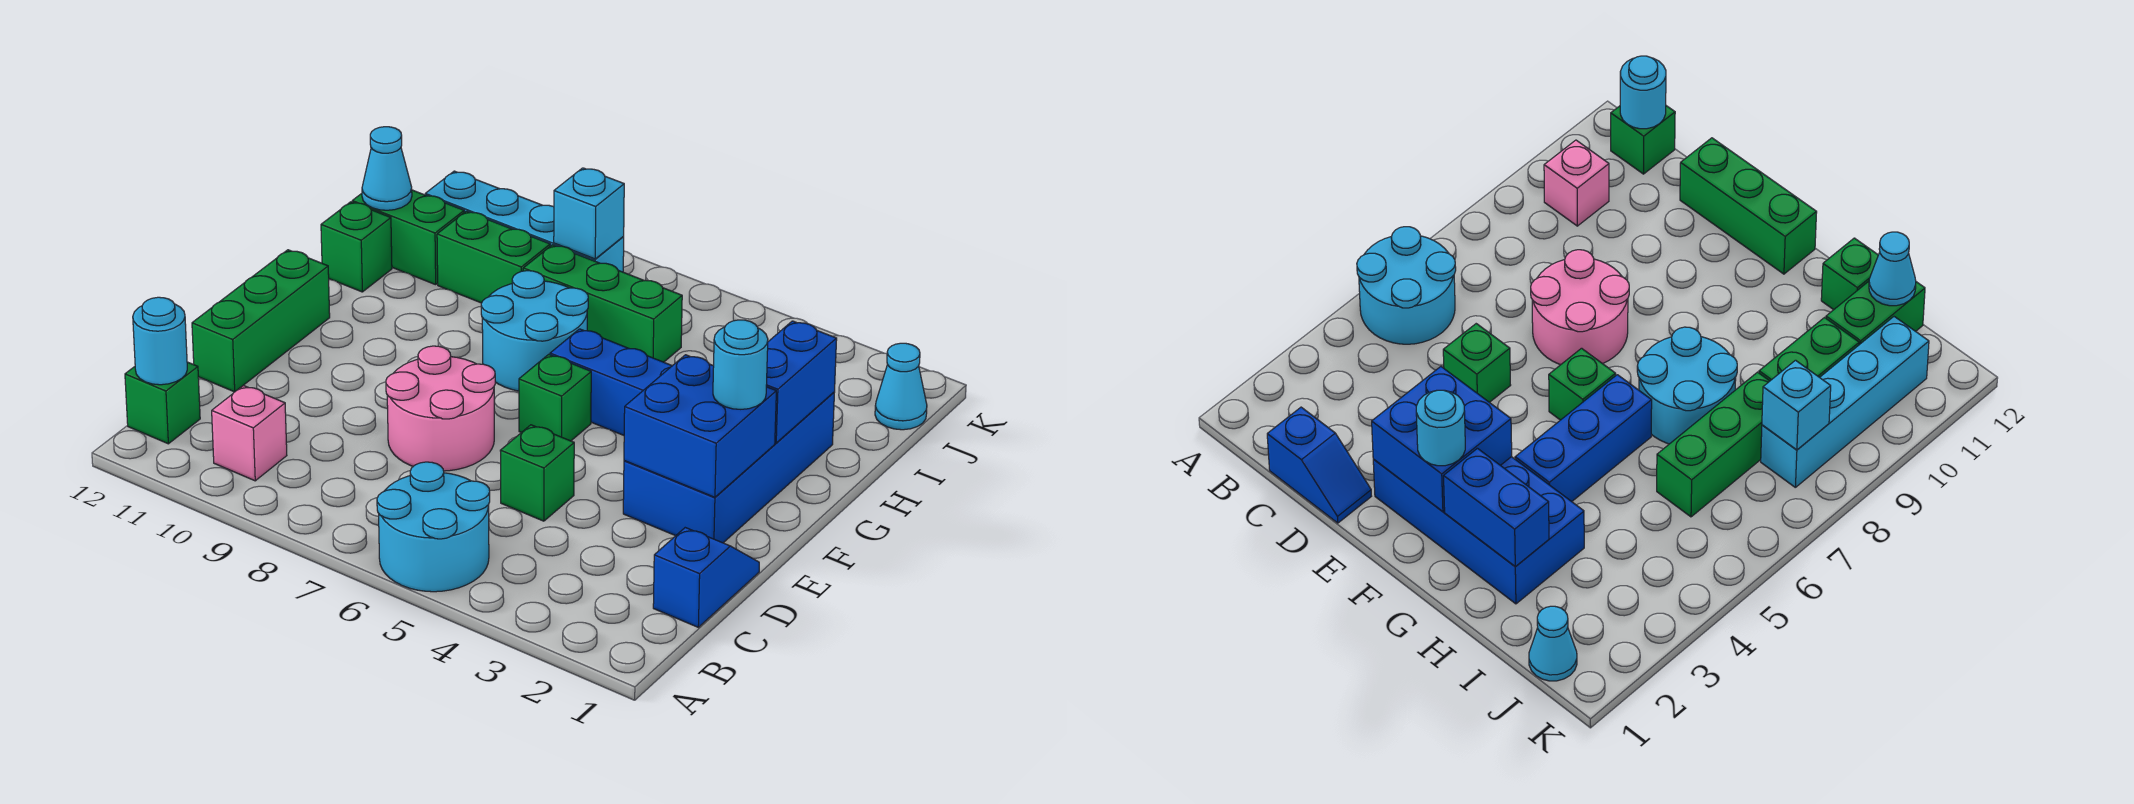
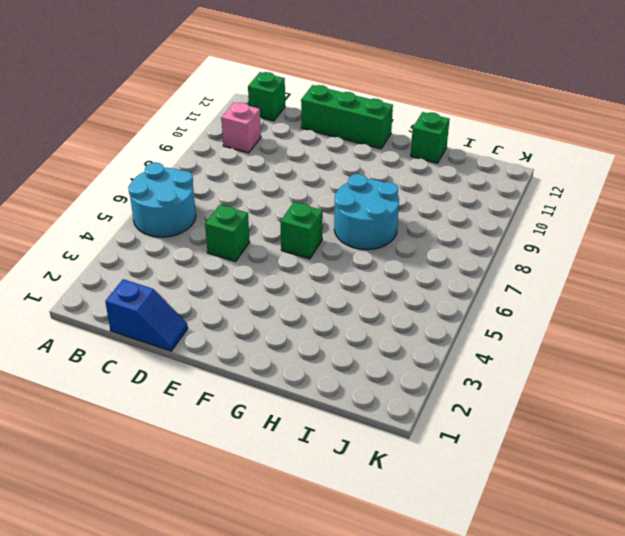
none -> pink 2x2 round brick [386,346,495,471]
none -> blue 2x4 brick [623,392,835,543]
none -> blue 1x3 brick [550,329,672,435]

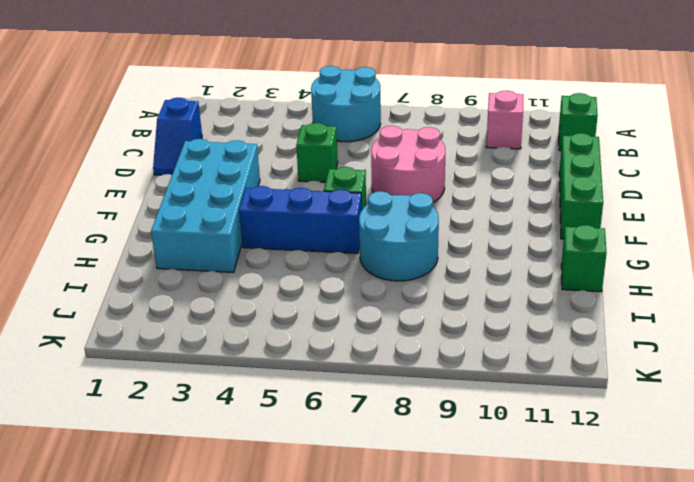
cyan 2x4 brick [151,139,260,273] -> blue 2x4 brick [623,392,835,543]
none -> green 1x3 brick [523,245,682,362]
none -> green 1x2 brick [437,211,550,303]
none -> green 1x2 brick [352,190,464,285]

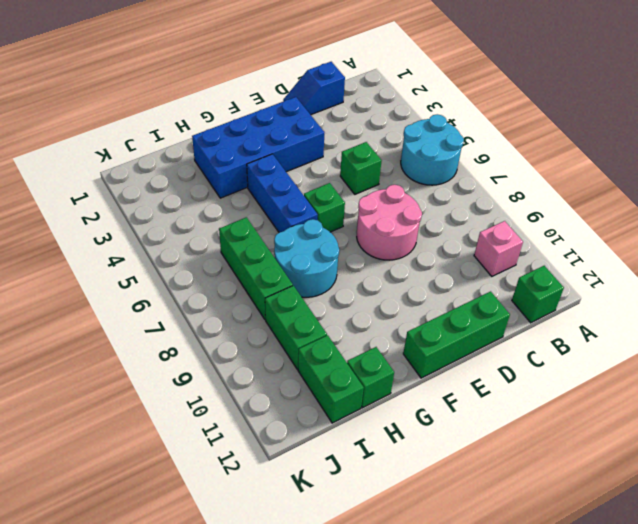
none -> cyan 1x1 cone [875,343,927,430]
none -> cyan 1x4 brick [425,171,624,272]
none -> cyan 1x1 round brick [133,297,187,385]

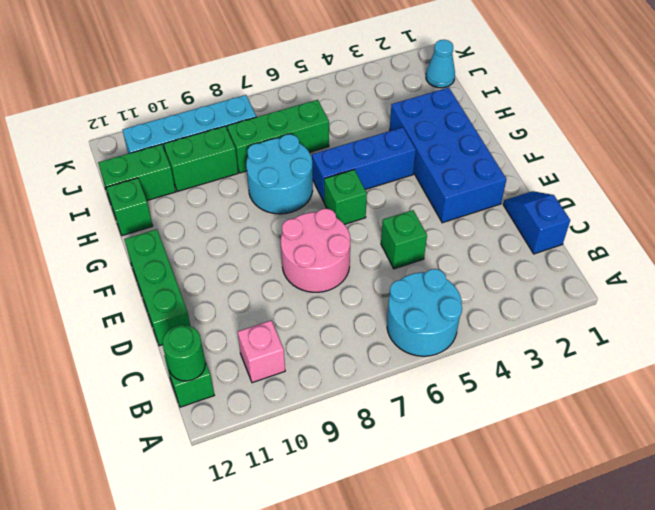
green 1x1 round brick [162,325,206,381] -> cyan 1x1 round brick [133,297,187,385]
none -> blue 2x2 brick [624,355,776,497]
none -> blue 1x2 brick [766,321,837,443]
none -> cyan 1x1 cone [362,127,412,210]

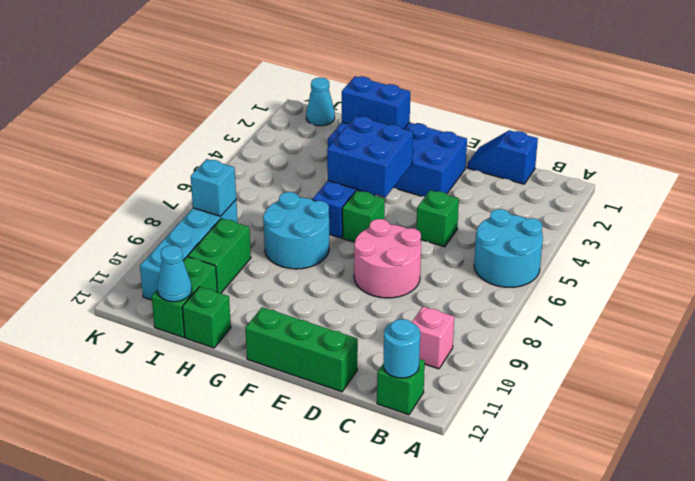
blue 2x2 brick [327,116,413,197] -> blue 2x2 brick moved to [624,355,776,497]
none -> green 1x3 brick [523,245,682,362]
none -> cyan 1x1 round brick [713,320,768,409]

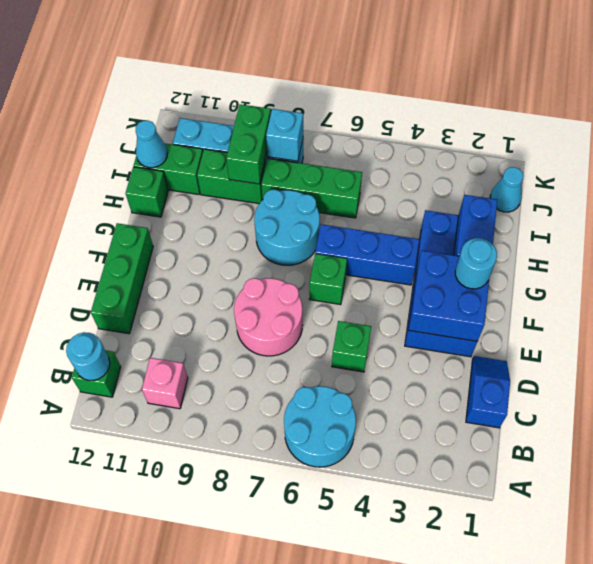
green 1x2 brick [226,104,271,184] -> none

